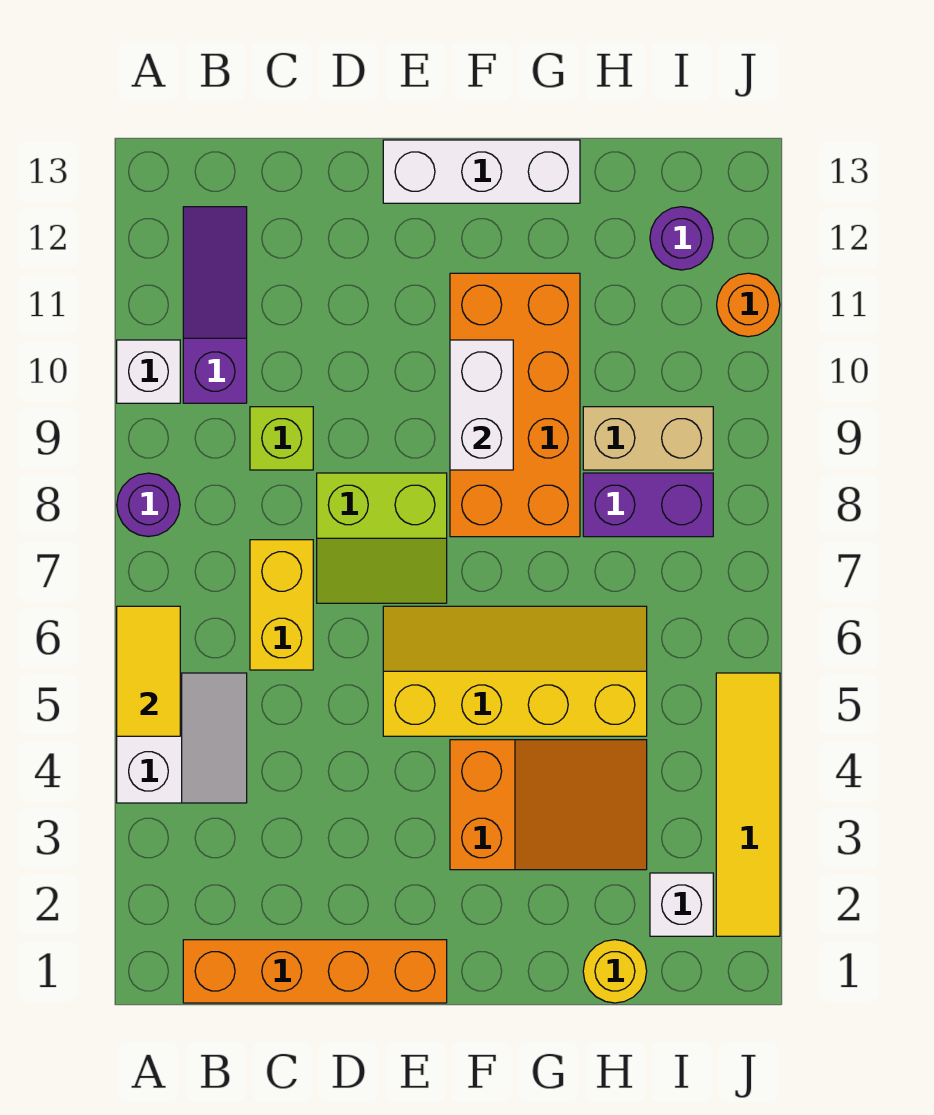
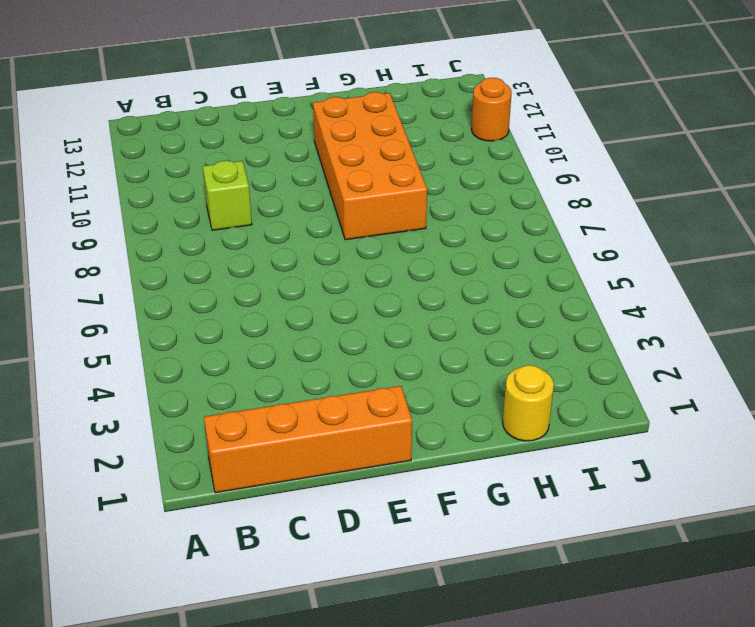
none -> white 2x2 slope [117,673,247,803]
none -> purple 1x1 round brick [117,473,180,537]
none -> white 1x1 brick [117,340,180,403]

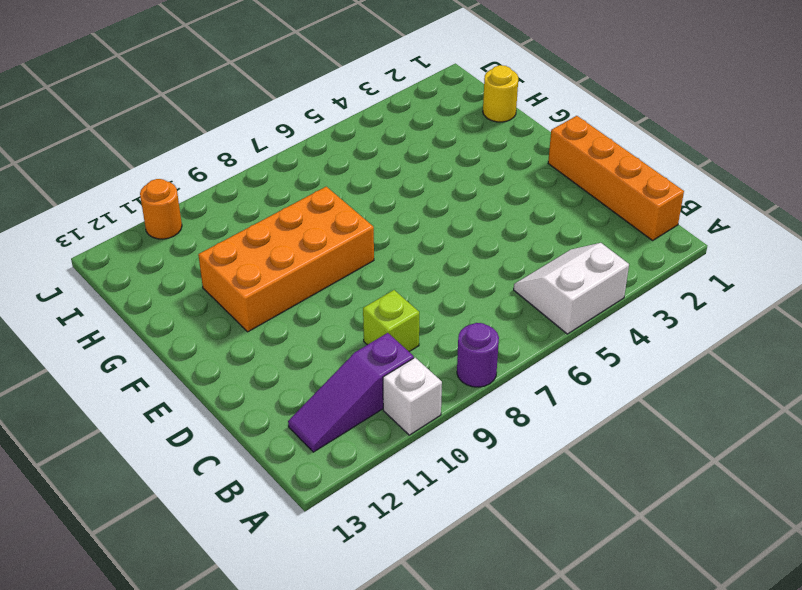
none -> yellow 1x2 brick [250,540,313,670]
none -> lime 2x2 slope [317,473,447,603]
none -> yellow 2x4 slope [383,606,647,736]

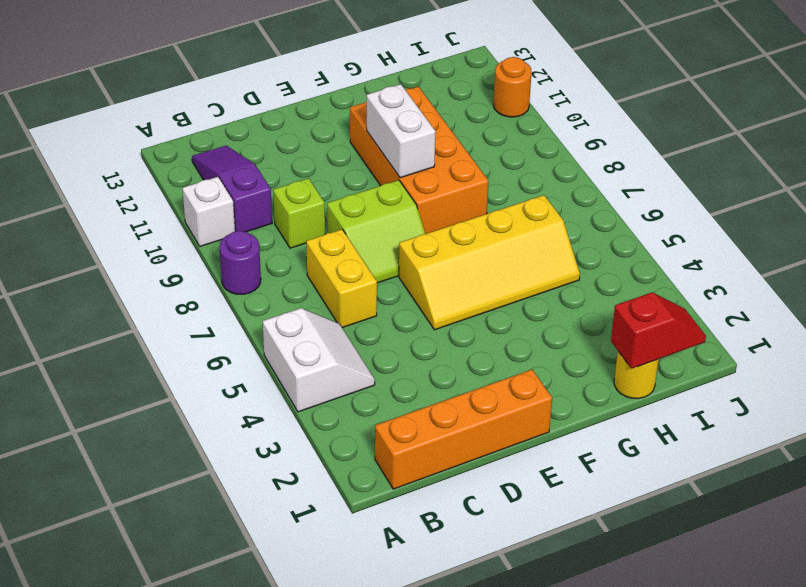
yellow 2x4 slope [399,195,580,330] -> yellow 2x4 slope turned to [383,606,647,736]
red 1x2 slope [611,293,706,368] -> none
none -> white 1x3 brick [383,140,580,203]
none -> orange 2x3 slope [450,740,647,870]
none -> purple 1x2 brick [583,473,713,537]

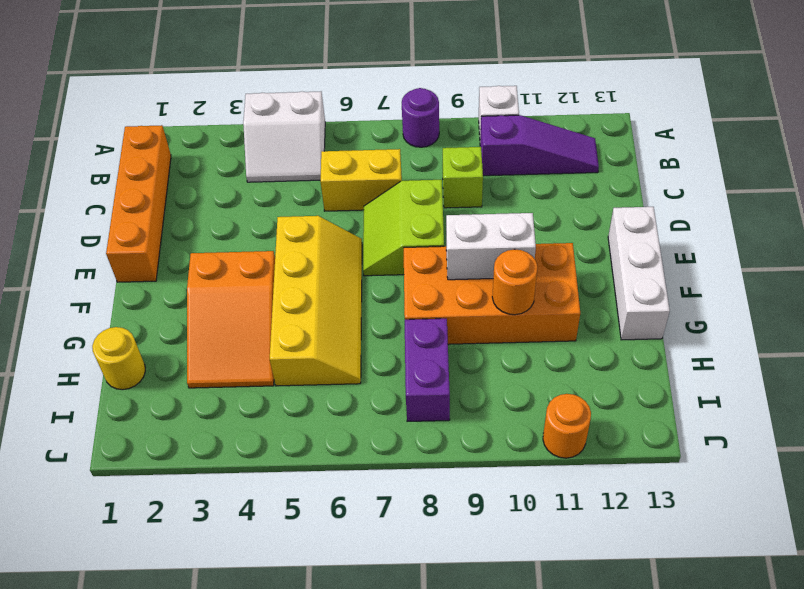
orange 1x1 round brick [492,249,537,315] -> none
none -> tan 1x2 brick [583,407,713,470]
none -> white 1x1 brick [650,873,713,936]
none -> purple 1x1 round brick [650,207,713,270]

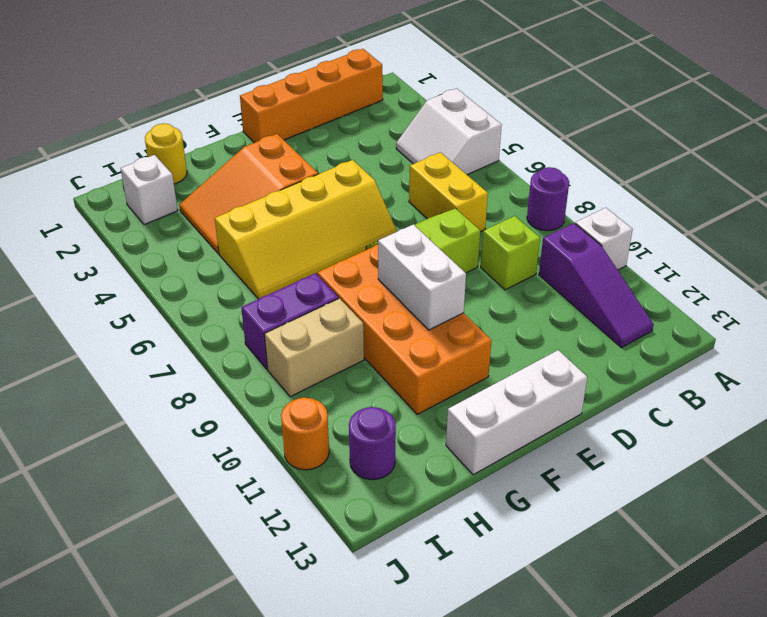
none -> yellow 1x4 tile [716,673,780,936]
none -> yellow 1x2 tile [117,606,180,736]

